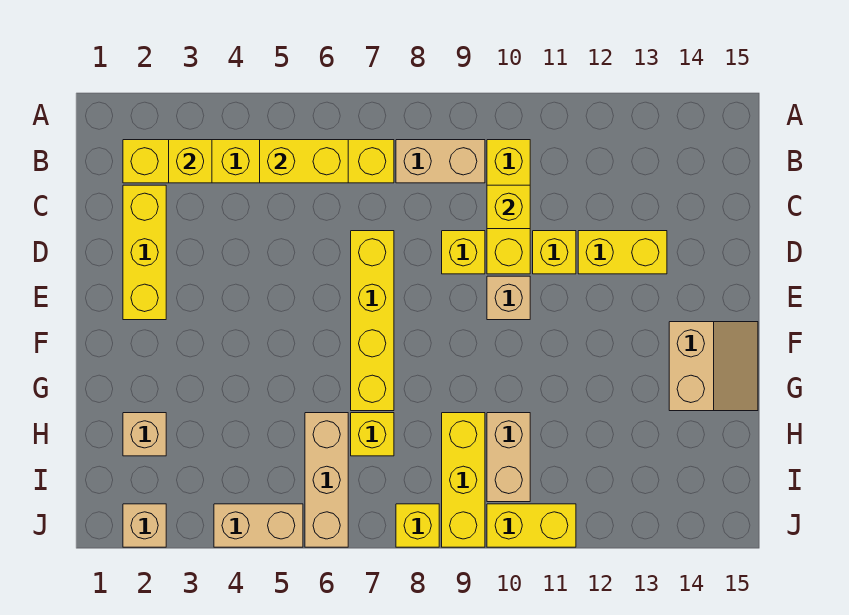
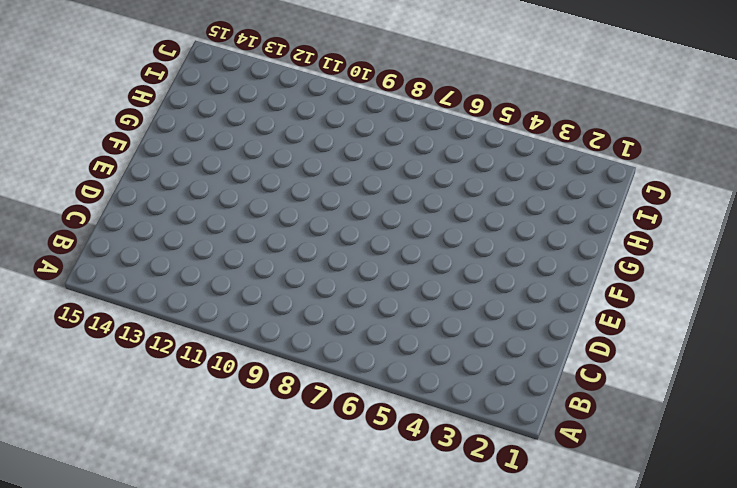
none -> yellow 1x6 brick [123,140,394,183]
none -> tan 1x2 brick [396,140,485,183]
none -> yellow 1x3 brick [487,140,530,274]

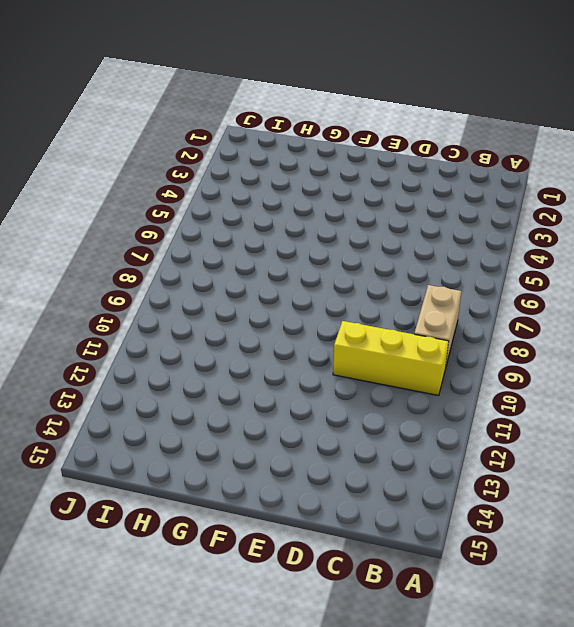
none -> yellow 1x6 brick [123,140,394,183]
none -> yellow 1x3 brick [123,185,166,320]
none -> yellow 1x4 brick [351,231,394,411]

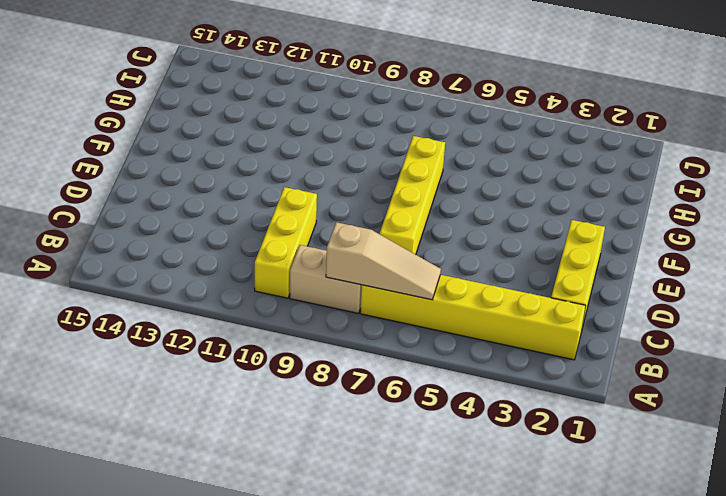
tan 1x3 slope [326,222,441,300] -> yellow 1x2 brick [260,140,348,183]
none -> yellow 1x1 brick [442,231,485,274]
none -> yellow 1x1 brick [533,231,576,274]
none -> yellow 1x2 brick [578,231,667,274]

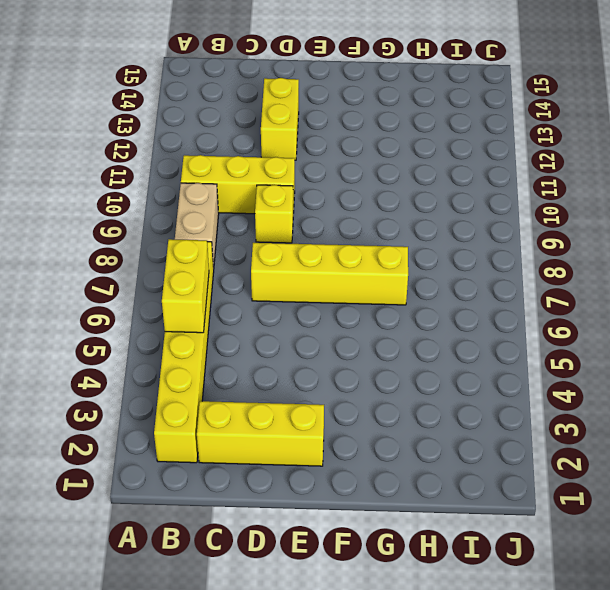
none -> yellow 1x1 brick [533,231,576,274]
none -> tan 1x1 brick [487,276,530,320]
none -> tan 2x2 slope [669,322,758,411]

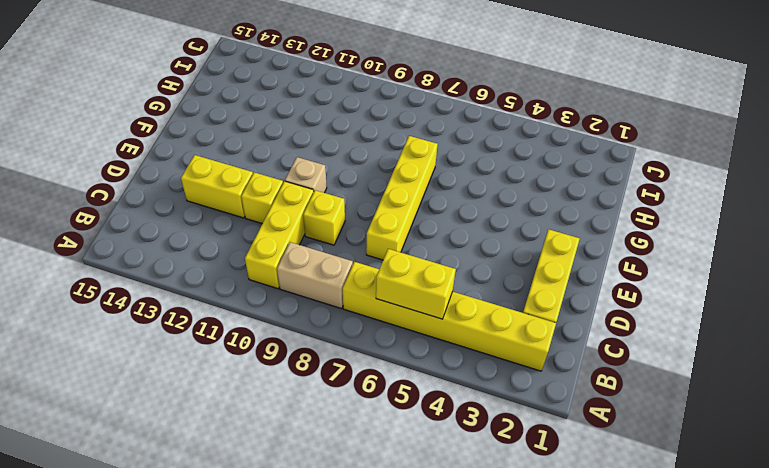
none -> tan 2x2 slope [669,322,758,411]
none -> tan 1x1 brick [123,413,166,456]
none -> tan 1x3 brick [305,413,348,547]

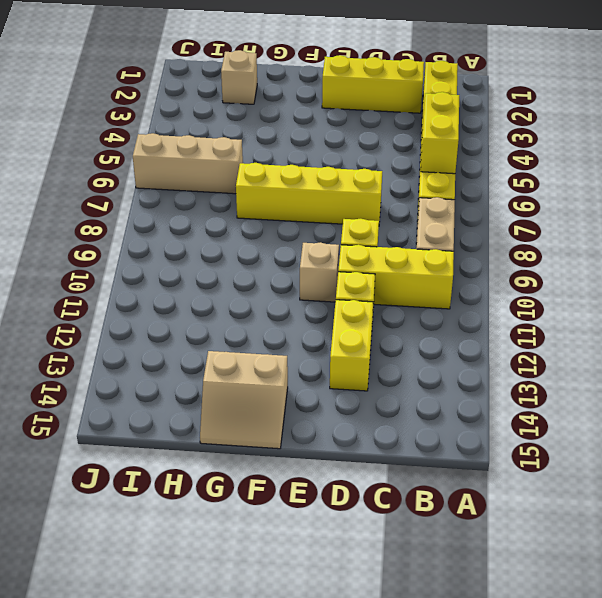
none -> yellow 1x1 brick [351,413,394,456]
none -> yellow 1x3 brick [442,413,485,547]
none -> tan 1x2 brick [487,413,530,502]

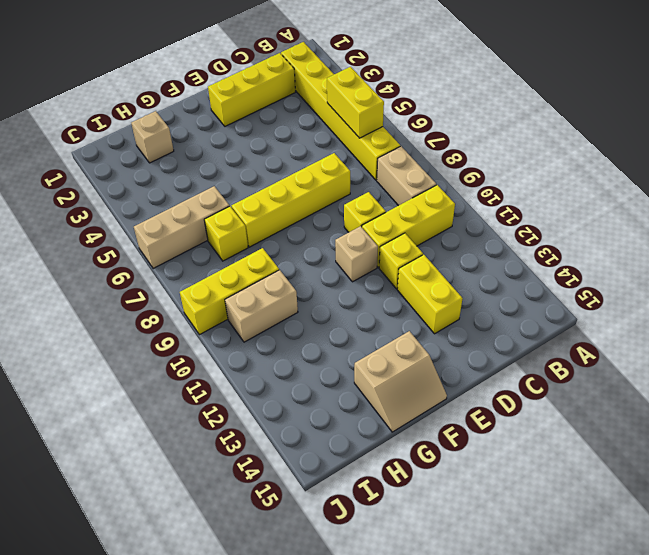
none -> tan 1x1 brick [123,504,166,547]
none -> tan 1x2 brick [214,504,303,547]
none -> yellow 1x1 brick [396,504,439,547]

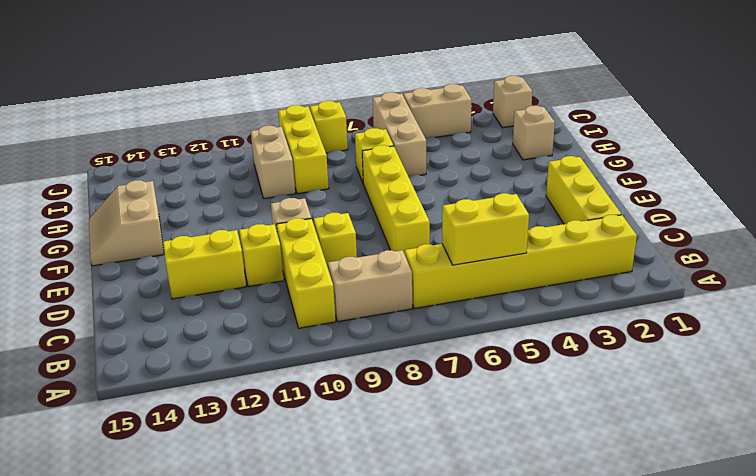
none -> yellow 1x2 brick [487,504,576,547]
none -> yellow 1x1 brick [169,140,212,183]
none -> yellow 1x1 brick [487,185,530,229]

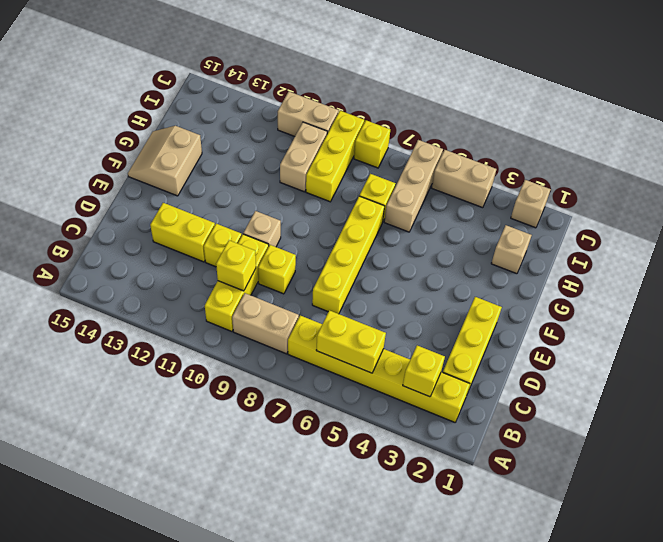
tan 1x2 brick [278,92,339,136] -> yellow 1x2 brick [487,504,576,547]

